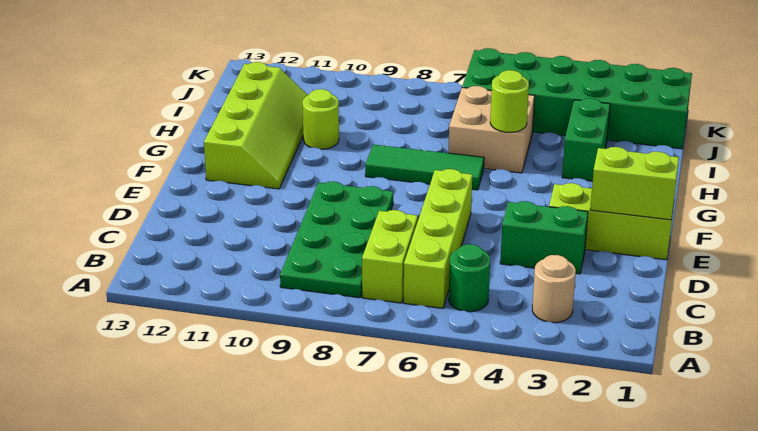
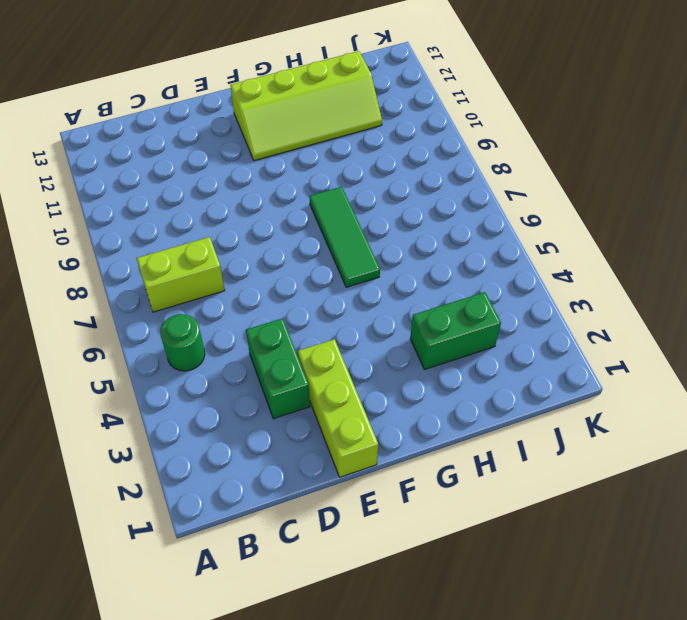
none -> tan 1x1 round brick [532,255,576,323]
none -> lime 1x4 brick [404,169,472,308]
none -> green 2x4 plate [280,182,393,298]

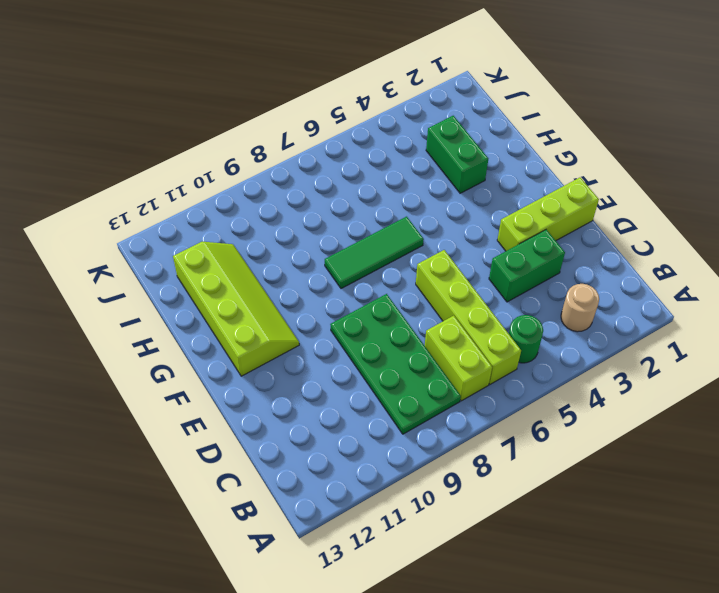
none -> tan 2x2 brick [448,86,535,173]
none -> lime 1x1 round brick [303,89,339,149]
none -> green 2x6 brick [462,48,692,149]

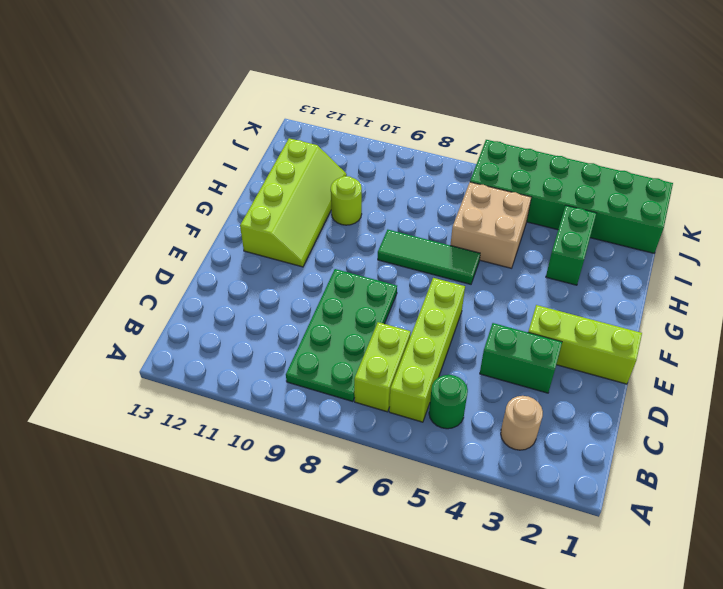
none -> lime 1x2 brick [590,147,679,220]
none -> lime 1x1 round brick [490,70,529,132]

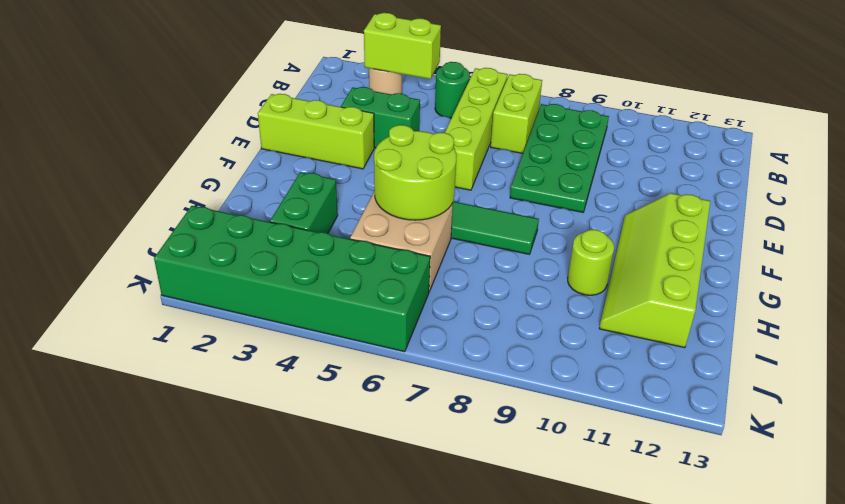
lime 1x2 brick [364,13,441,79] -> lime 1x2 brick moved to [590,147,679,220]
lime 2x2 round brick [374,125,457,220] -> lime 1x1 round brick [490,70,529,132]

